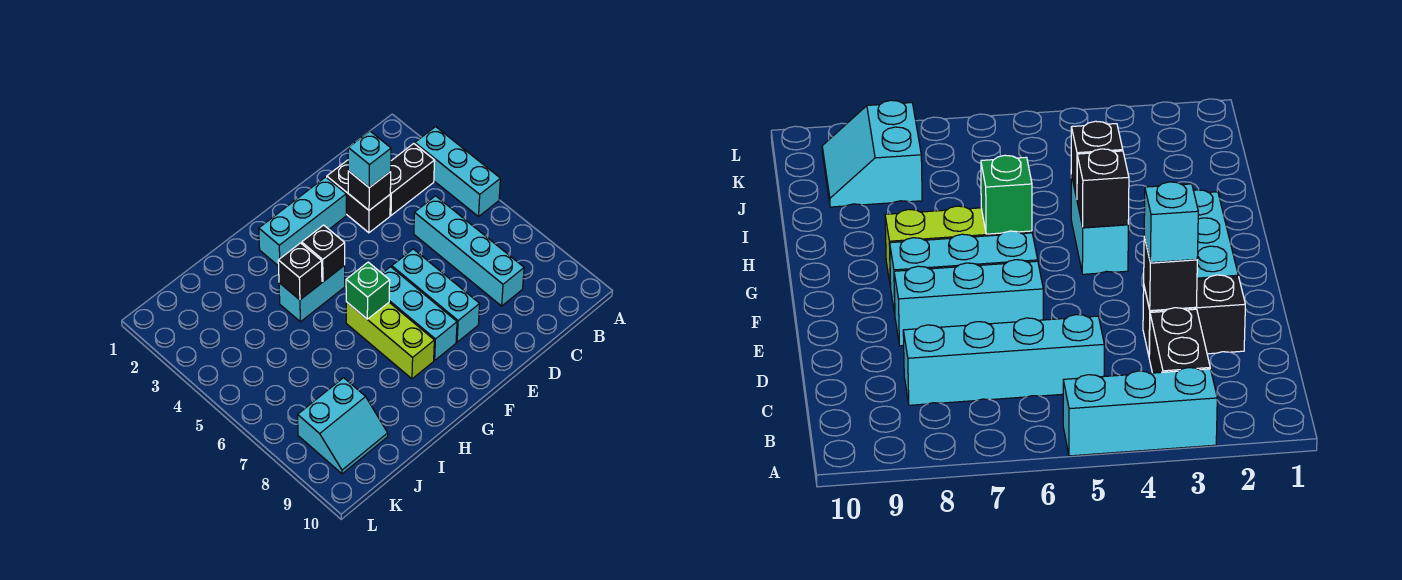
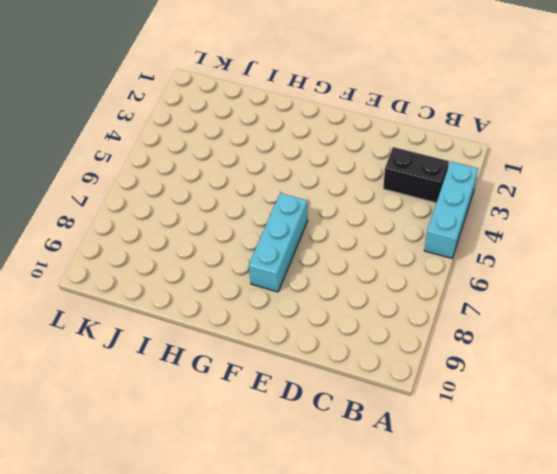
none -> cyan 1x4 brick [414,196,524,306]
none -> black 1x2 brick [327,160,390,233]
none -> cyan 1x3 brick [259,177,346,266]

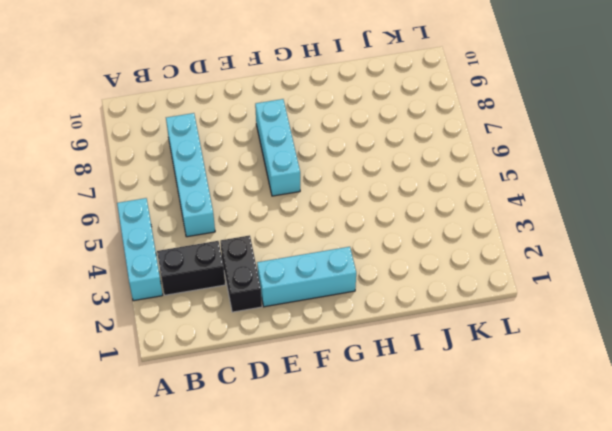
none -> cyan 1x3 brick [392,249,480,342]
none -> cyan 1x2 brick [279,265,345,322]
none -> lime 1x3 brick [346,302,434,379]

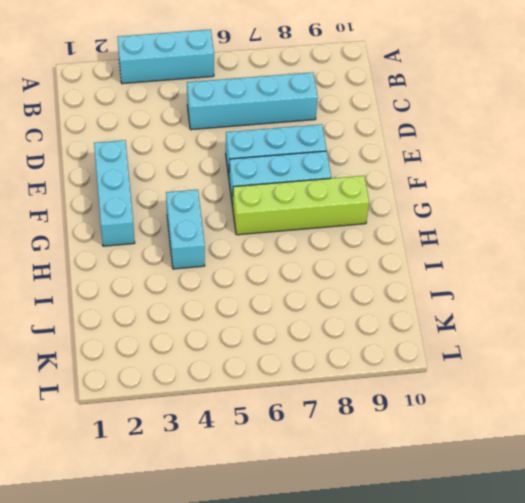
lime 1x4 brick [233,176,369,235] -> lime 1x3 brick [346,302,434,379]
none -> black 1x2 brick [390,144,435,215]
none -> black 1x2 brick [327,160,390,233]
none -> cyan 2x2 slope [298,378,388,474]

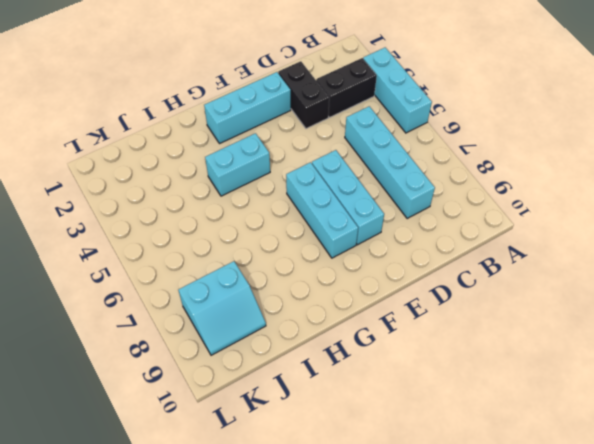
none -> lime 1x3 brick [346,302,434,379]
none -> black 1x1 brick [348,171,391,210]
none -> black 1x1 brick [302,225,345,282]

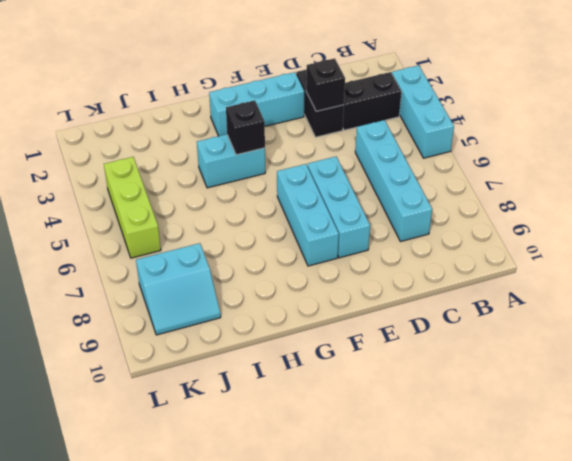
lime 1x3 brick [104,157,161,258] -> lime 1x3 brick moved to [346,302,434,379]
none -> green 1x1 brick [346,262,390,319]
none -> black 1x1 brick [278,243,322,300]
none -> cyan 1x1 brick [348,131,391,188]

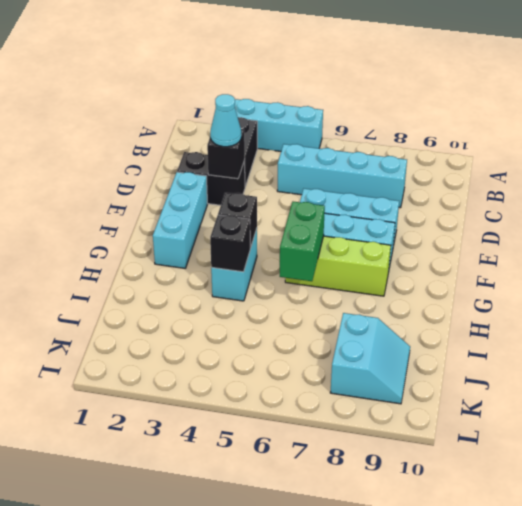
cyan 1x1 cone [210,94,241,147] -> cyan 1x1 brick [348,131,391,188]
green 1x2 brick [280,202,325,281] -> green 1x1 brick [346,262,390,319]

